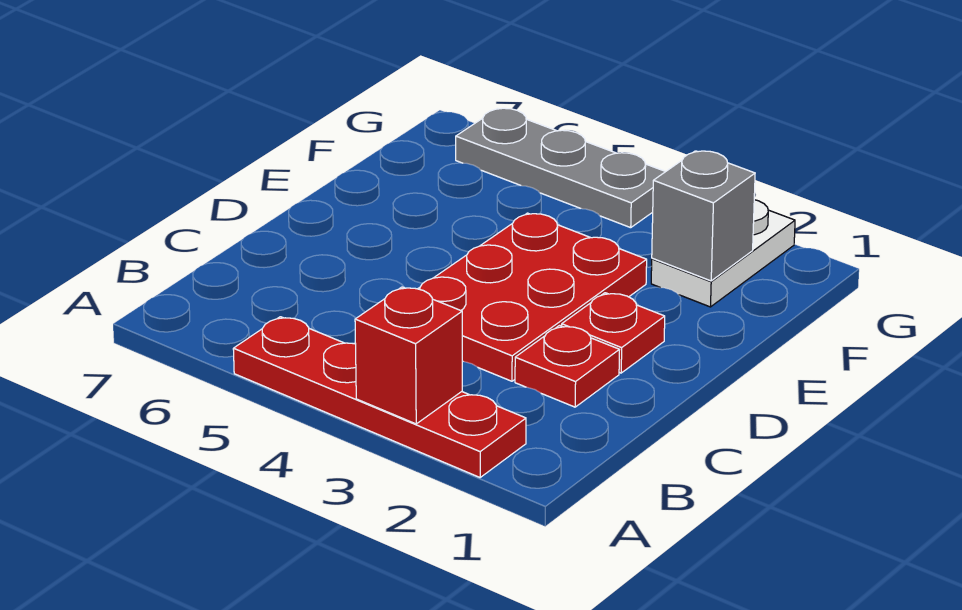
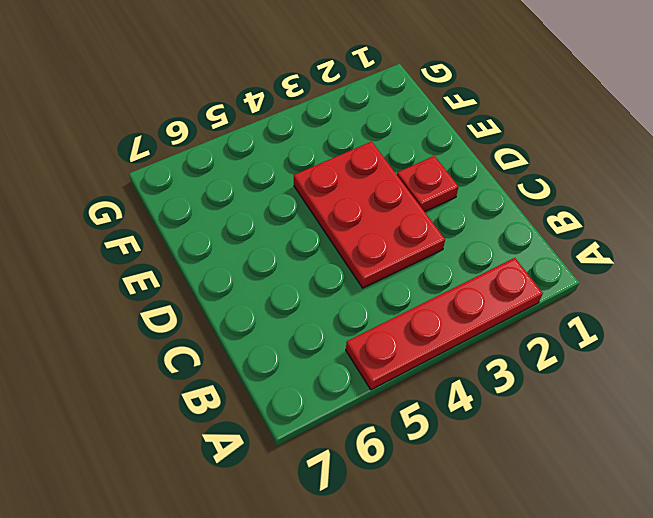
none -> red 1x1 plate [515,325,619,407]
none -> white 1x2 plate [651,200,795,307]

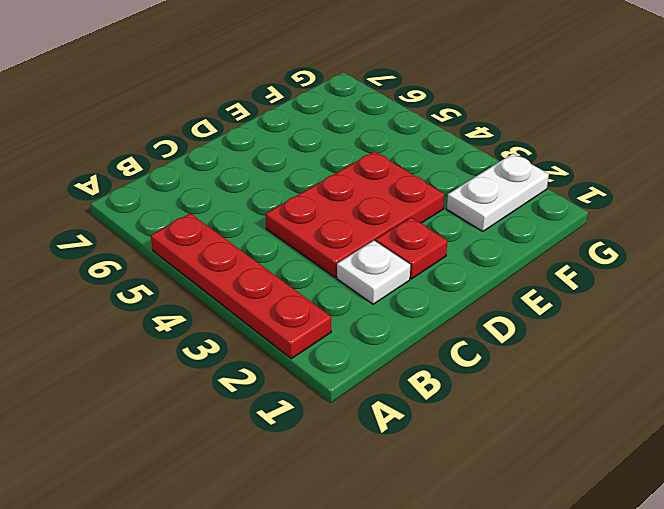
white 1x1 plate [337,241,410,304] -> red 1x1 plate [515,325,619,407]
none -> grey 1x3 plate [456,108,665,228]
none -> red 1x1 brick [355,287,463,424]

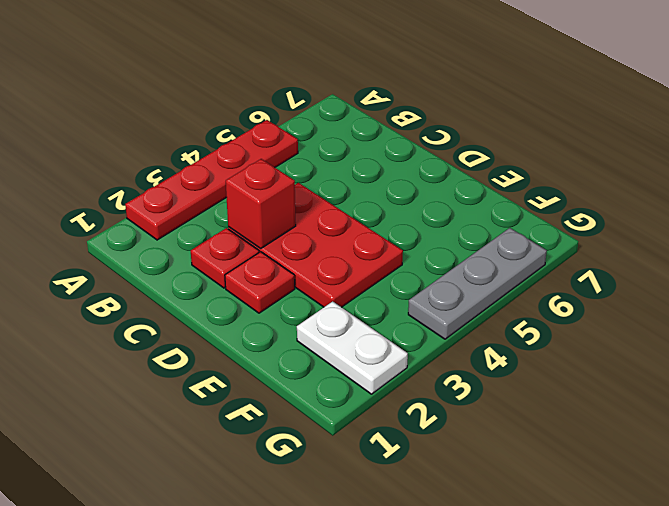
red 1x1 brick [226,159,296,249] -> red 1x1 brick moved to [355,287,463,424]
none -> grey 1x1 brick [652,151,755,281]

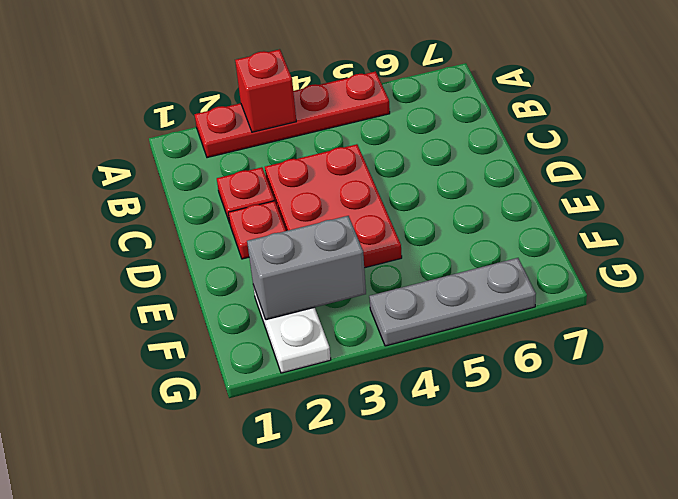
grey 1x2 brick [247,216,366,320] -> grey 1x1 brick [652,151,755,281]

